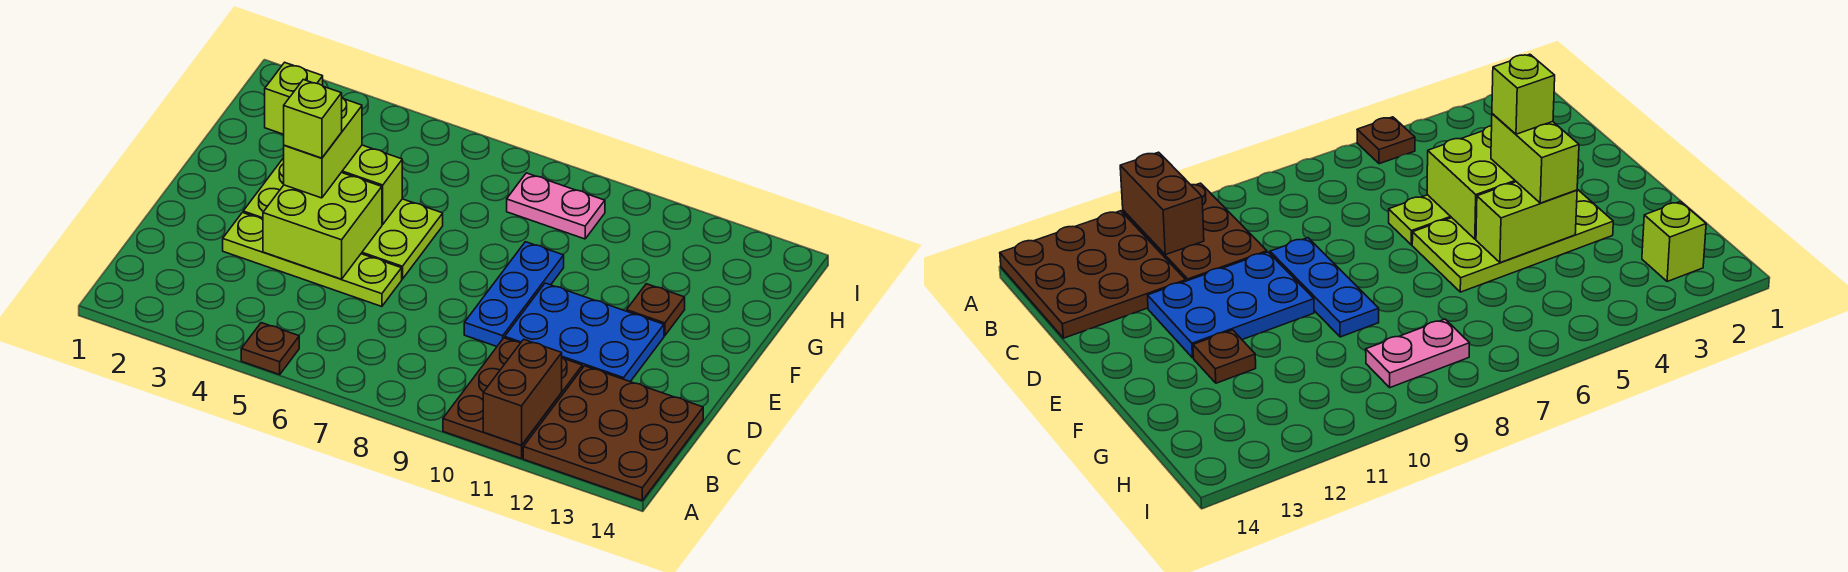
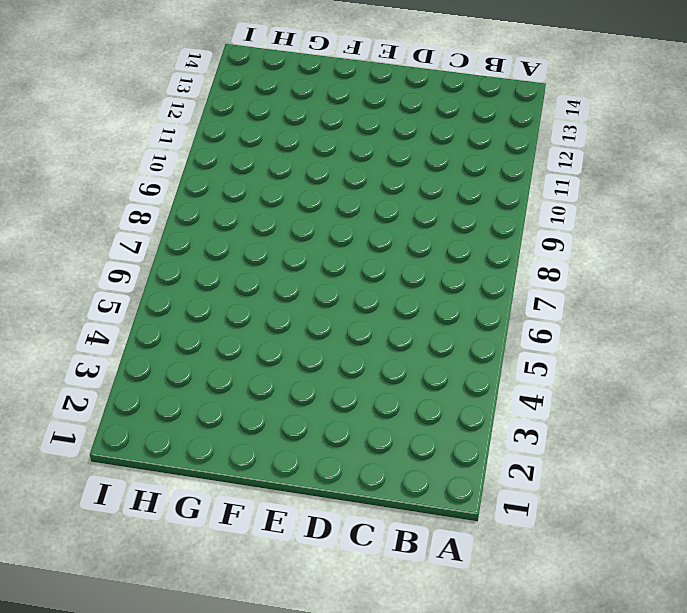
none -> brown 1x1 plate [241,323,299,375]
none -> brown 2x3 plate [443,338,582,459]
none -> brown 3x3 plate [523,366,703,500]

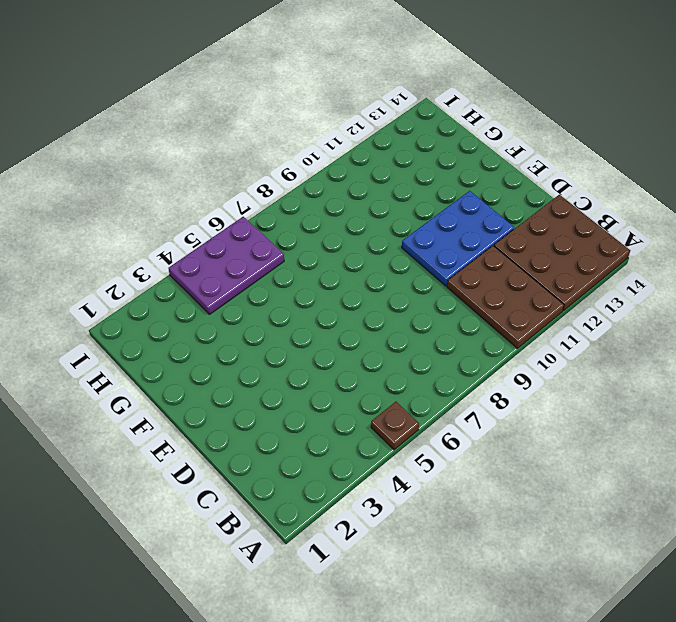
purple 2x3 plate [168,217,284,314] -> none
none -> lime 1x4 plate [223,213,402,307]
none -> blue 1x3 plate [464,242,564,346]
none -> lime 2x4 plate [243,158,443,279]

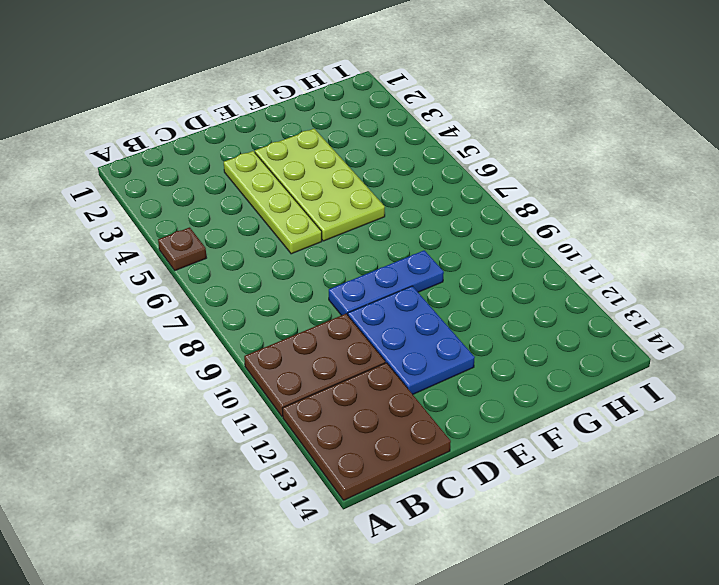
none -> brown 1x1 plate [627,284,685,336]
none -> lime 1x1 brick [265,62,323,134]
none -> pink 1x2 plate [507,173,605,239]

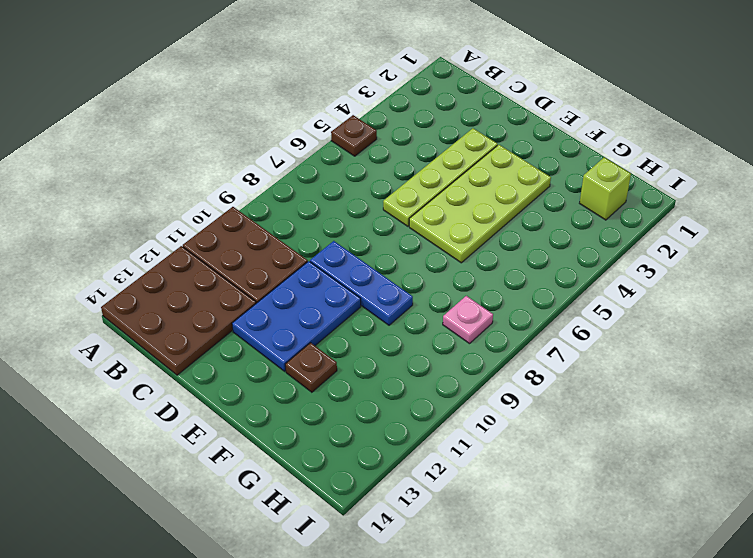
pink 1x1 plate [443,296,493,344] -> pink 1x2 plate [507,173,605,239]
none -> brown 1x2 brick [483,339,562,445]
none -> lime 2x2 brick [263,172,382,279]
none -> lime 1x2 brick [342,145,402,224]

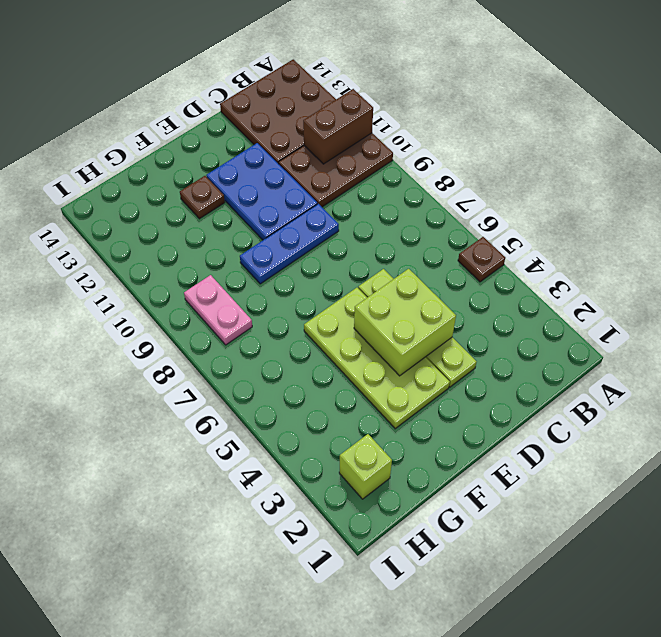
none -> lime 1x2 brick [342,145,402,224]
none -> lime 1x2 brick [284,98,362,198]
none -> lime 1x1 brick [284,80,342,158]

